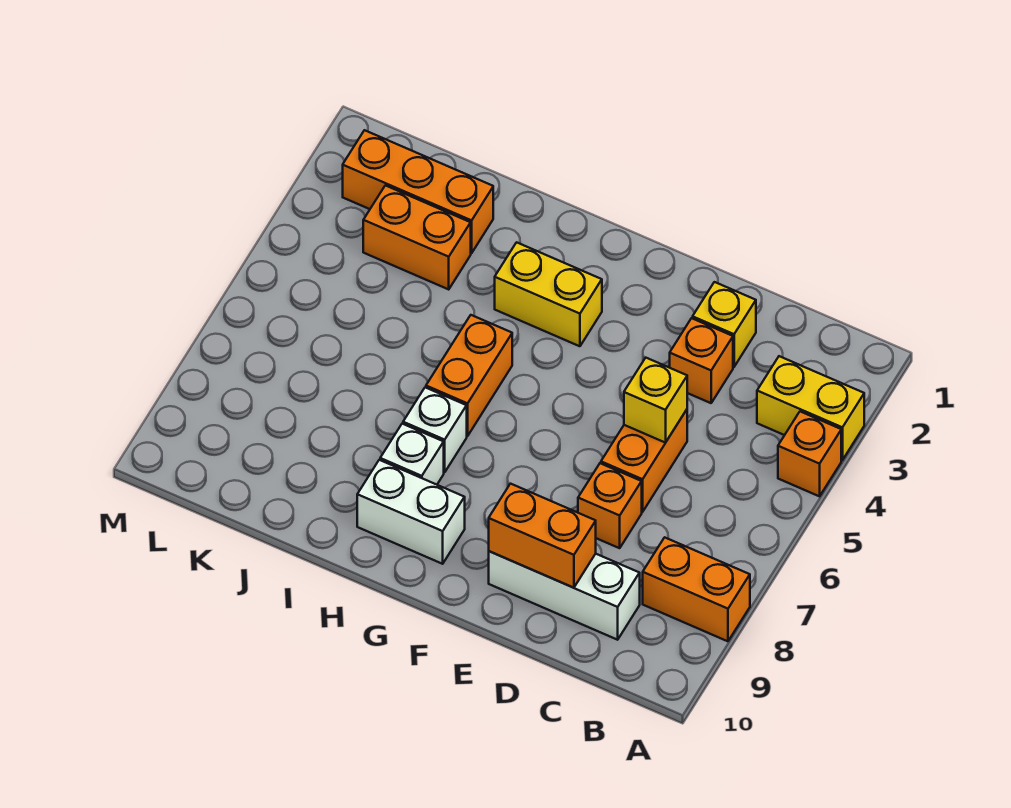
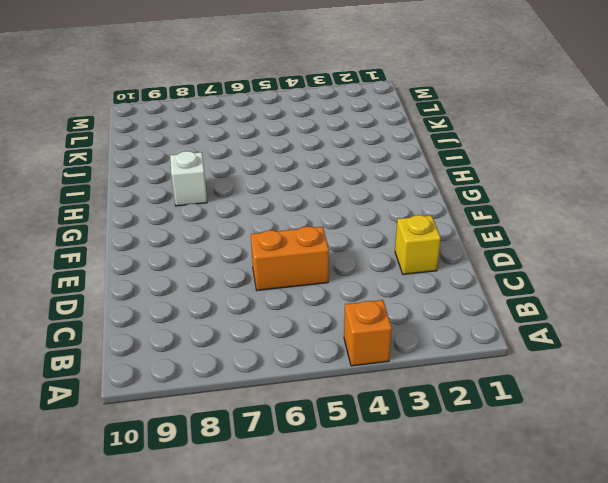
none -> yellow 1x2 brick [757,356,864,460]
none -> orange 1x2 brick [643,537,750,641]
none -> white 1x3 brick [489,551,640,640]

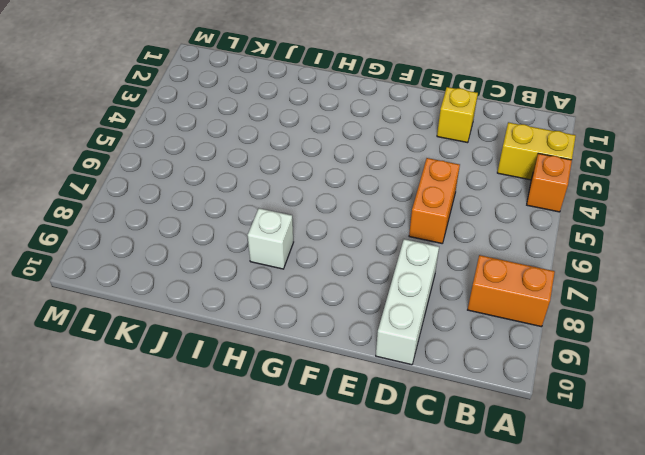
white 1x3 brick [376,239,439,365] -> white 1x3 brick turned to [489,551,640,640]
none -> orange 1x1 brick [670,318,733,403]
none -> orange 1x1 brick [578,463,642,548]
none -> yellow 1x2 brick [495,242,602,346]

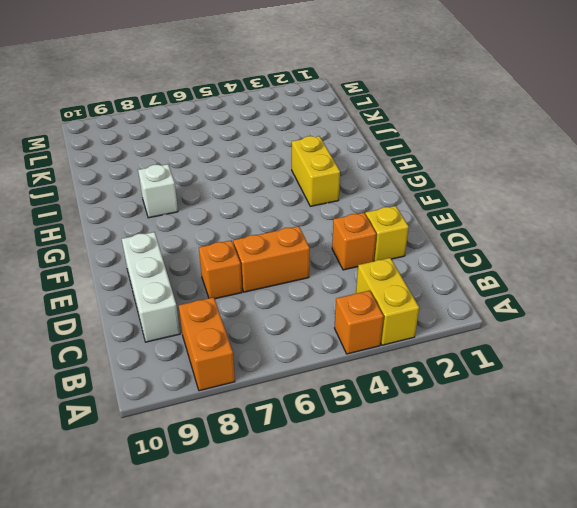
none -> white 1x2 brick [357,460,465,564]
none -> orange 1x2 brick [426,315,512,436]
none -> white 1x1 brick [403,387,467,472]

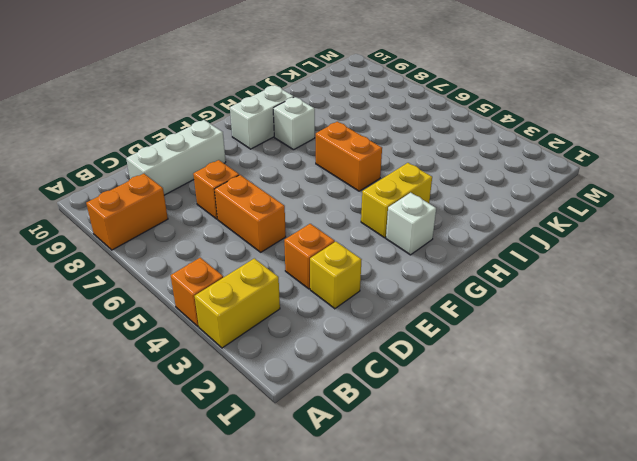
white 1x1 brick [386,193,436,255] -> white 1x1 brick moved to [403,387,467,472]
none -> orange 1x3 brick [343,130,493,253]
none -> orange 1x2 brick [363,185,471,289]
none -> yellow 1x1 brick [624,358,687,443]

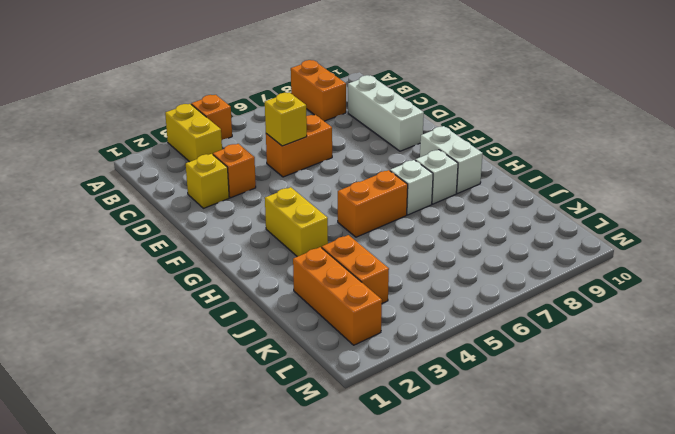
none -> orange 1x1 brick [578,463,642,548]
none -> orange 1x2 brick [489,484,596,588]

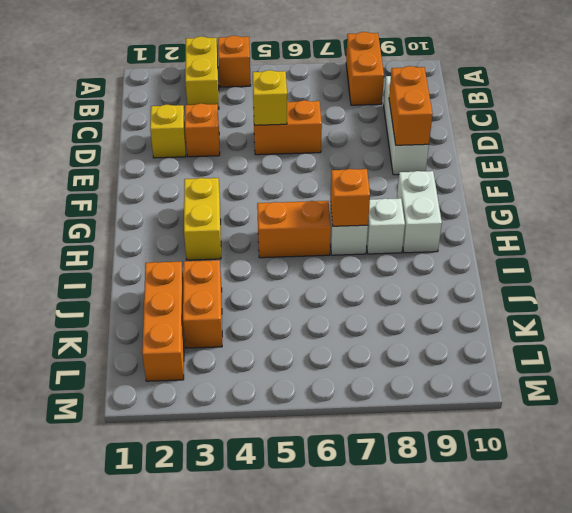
orange 1x1 brick [330,169,370,226] -> orange 1x1 brick moved to [578,463,642,548]

